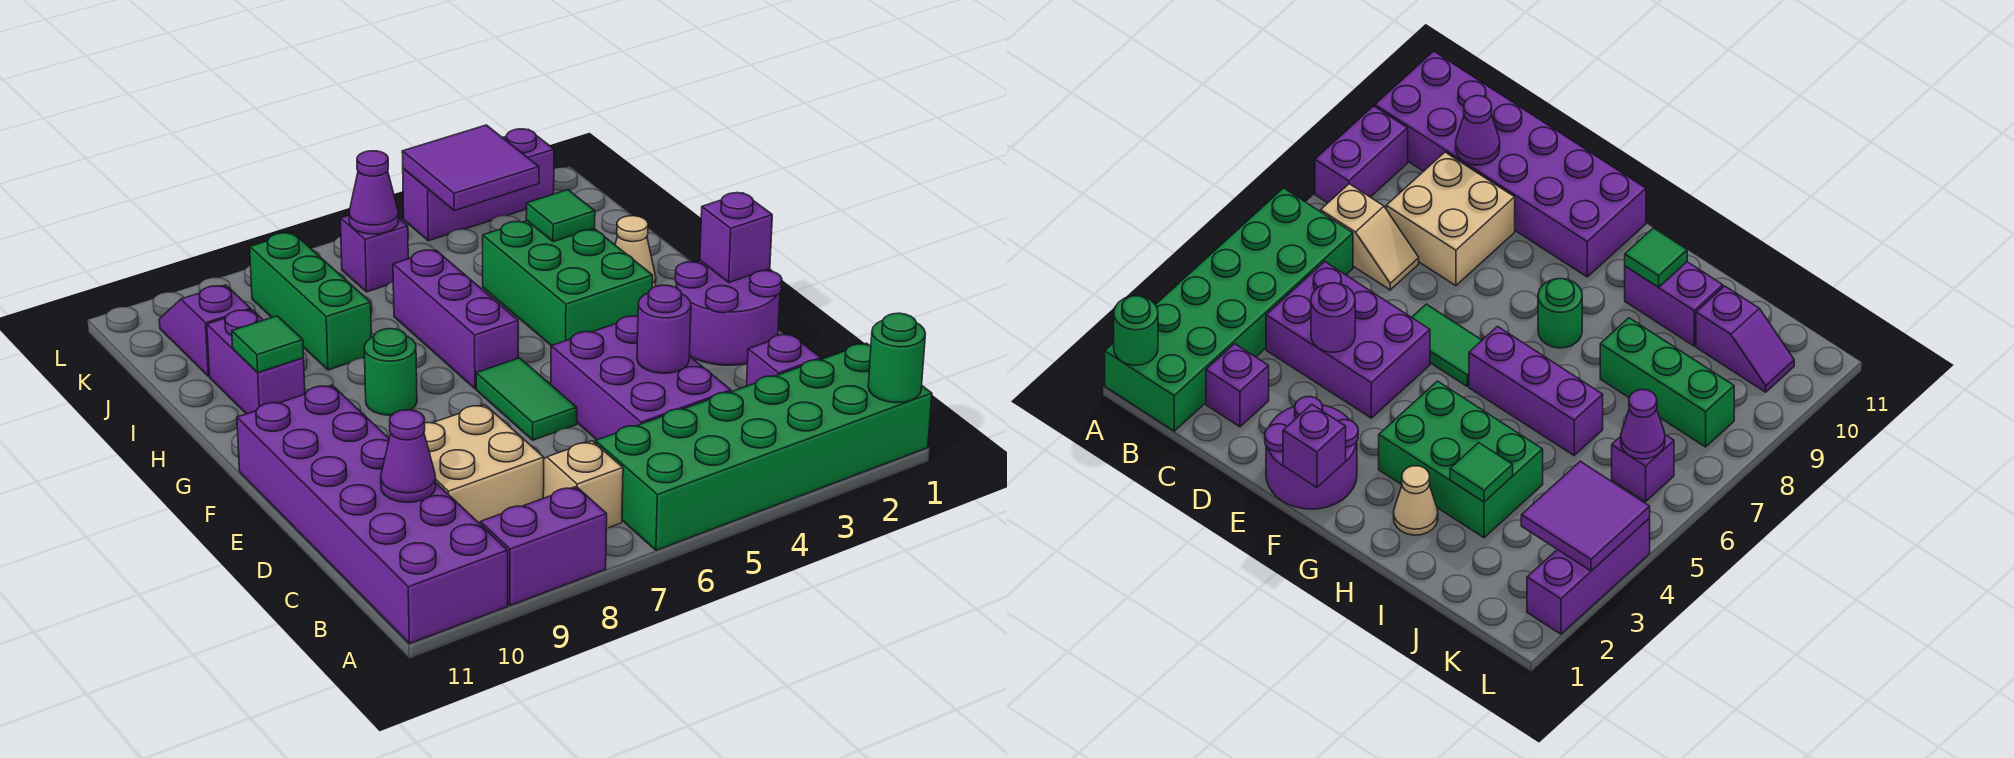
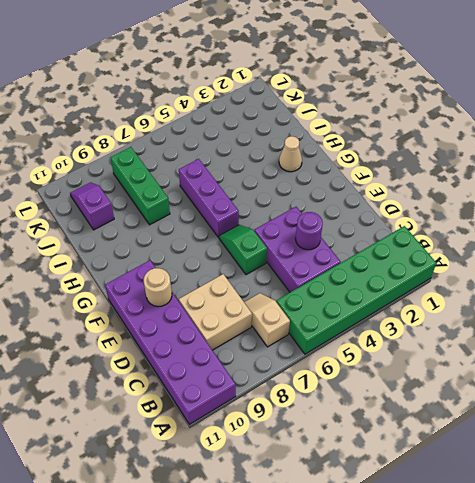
green 1x2 slope [219,225,267,275] -> green 1x2 tile [476,358,577,440]
tan 1x1 round brick [144,268,172,307] -> none
none -> purple 1x2 brick [480,487,607,605]
none -> purple 1x1 brick [747,334,821,386]
none -> purple 2x2 round brick [675,261,782,365]

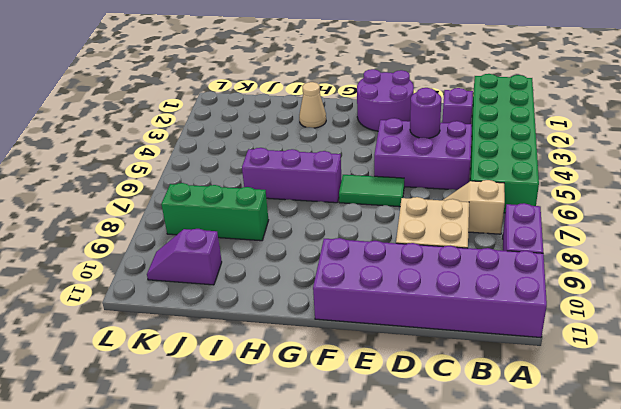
none -> green 2x3 brick [483,221,653,346]
none -> green 1x1 round brick [364,329,417,415]
none -> purple 1x2 brick [207,310,305,414]

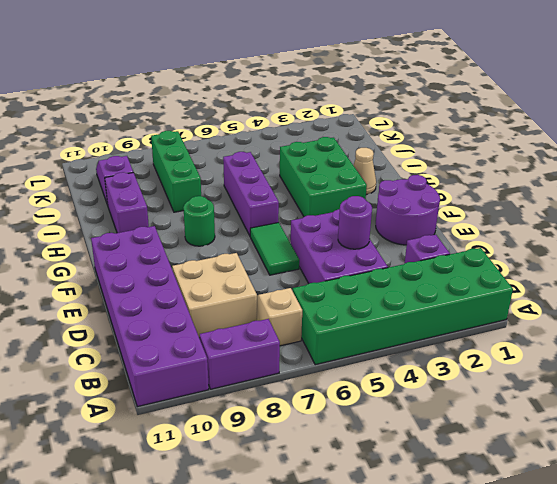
none -> purple 1x1 brick [340,215,408,292]
none -> purple 1x3 brick [403,129,554,241]
none -> green 1x1 round brick [868,313,926,403]

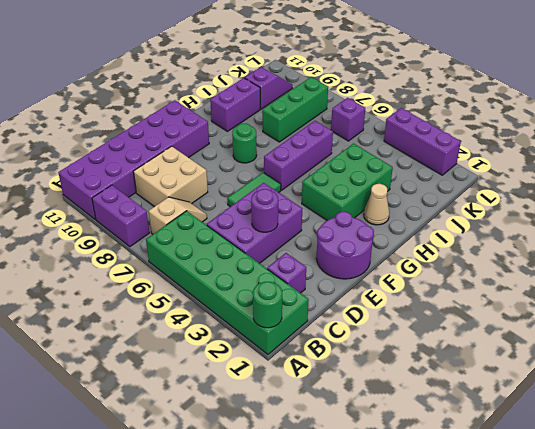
none -> purple 1x1 cone [381,410,436,502]
none -> purple 1x1 brick [700,193,772,282]
none -> green 1x1 tile [232,316,304,373]

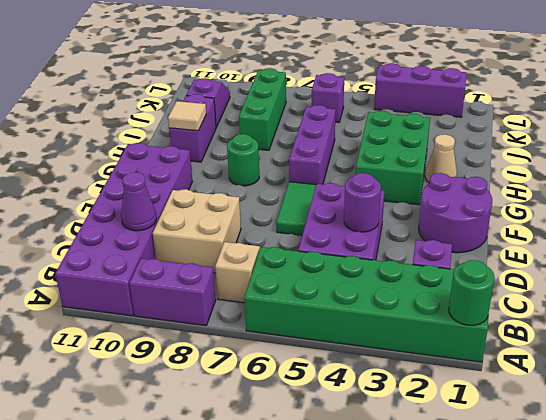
tan 1x1 tile [168,101,206,131] -> green 1x1 tile [232,316,304,373]
none -> purple 1x1 brick [700,193,772,282]
none -> green 1x1 tile [526,190,595,242]
none -> purple 2x2 tile [402,125,539,211]

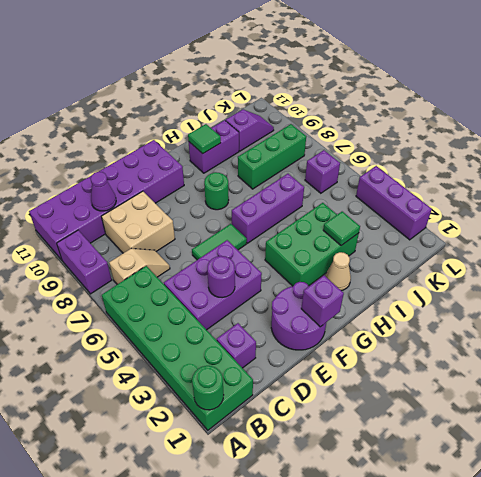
none -> purple 2x2 tile [402,125,539,211]
none -> purple 1x1 cone [349,151,399,234]

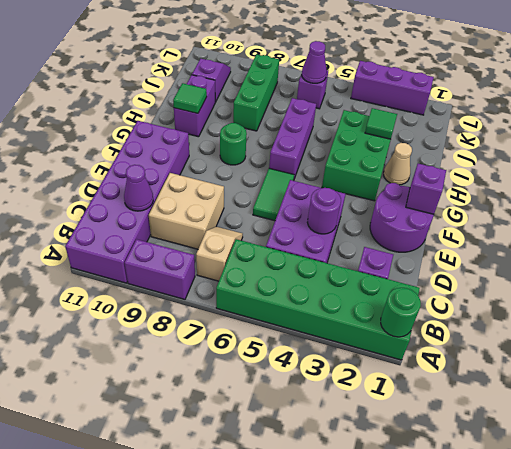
none -> purple 2x2 tile [402,125,539,211]

